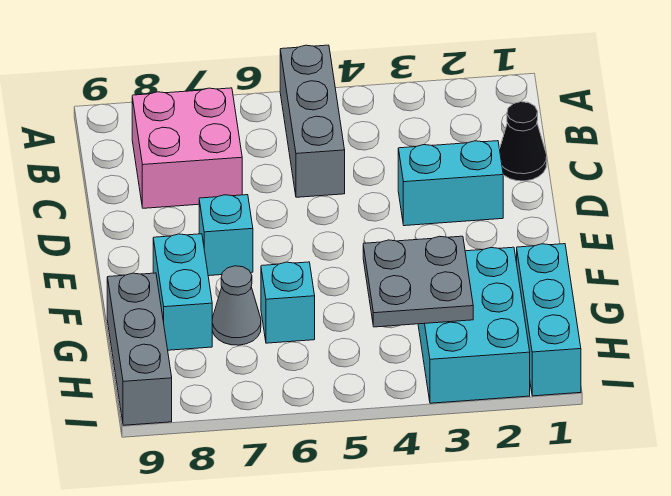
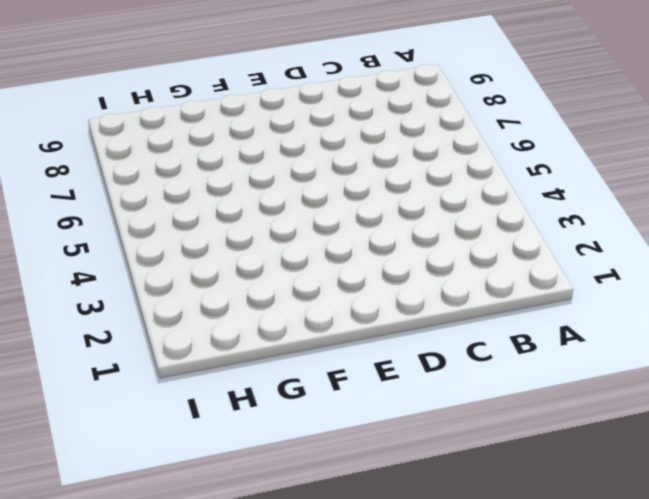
none -> grey 1x3 brick [280,45,345,197]
none -> pink 2x2 brick [132,88,242,208]
none -> black 1x1 cone [500,102,547,181]

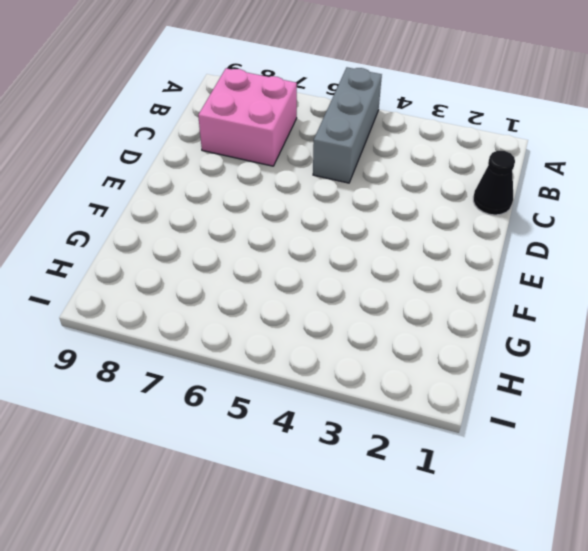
none -> cyan 1x2 brick [398,141,503,226]
none -> cyan 1x1 brick [199,195,253,276]
none -> cyan 1x2 brick [153,234,212,350]

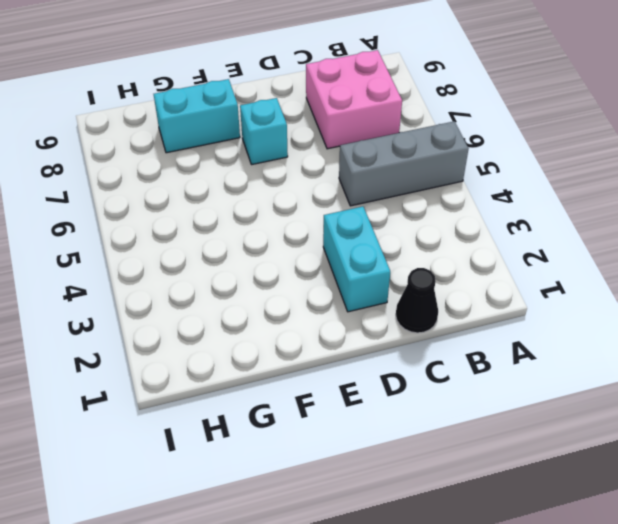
none -> cyan 1x3 brick [517,244,581,396]
none -> cyan 2x3 brick [418,247,530,403]
none -> cyan 1x1 brick [261,262,315,343]

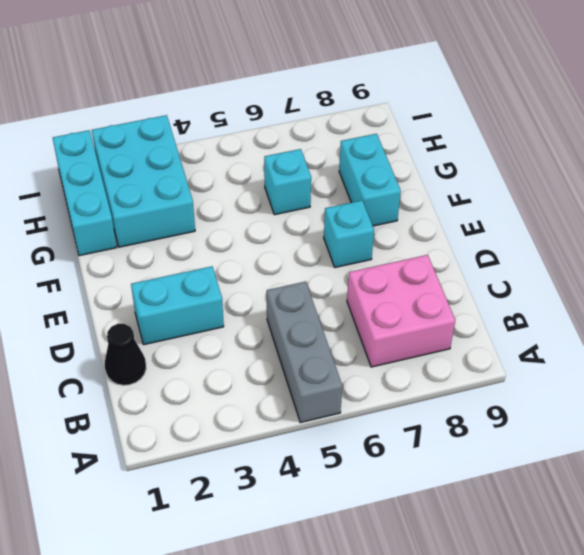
none -> grey 1x1 cone [212,266,261,345]
none -> grey 1x3 brick [107,273,172,425]
none -> grey 2x2 plate [363,236,473,327]

